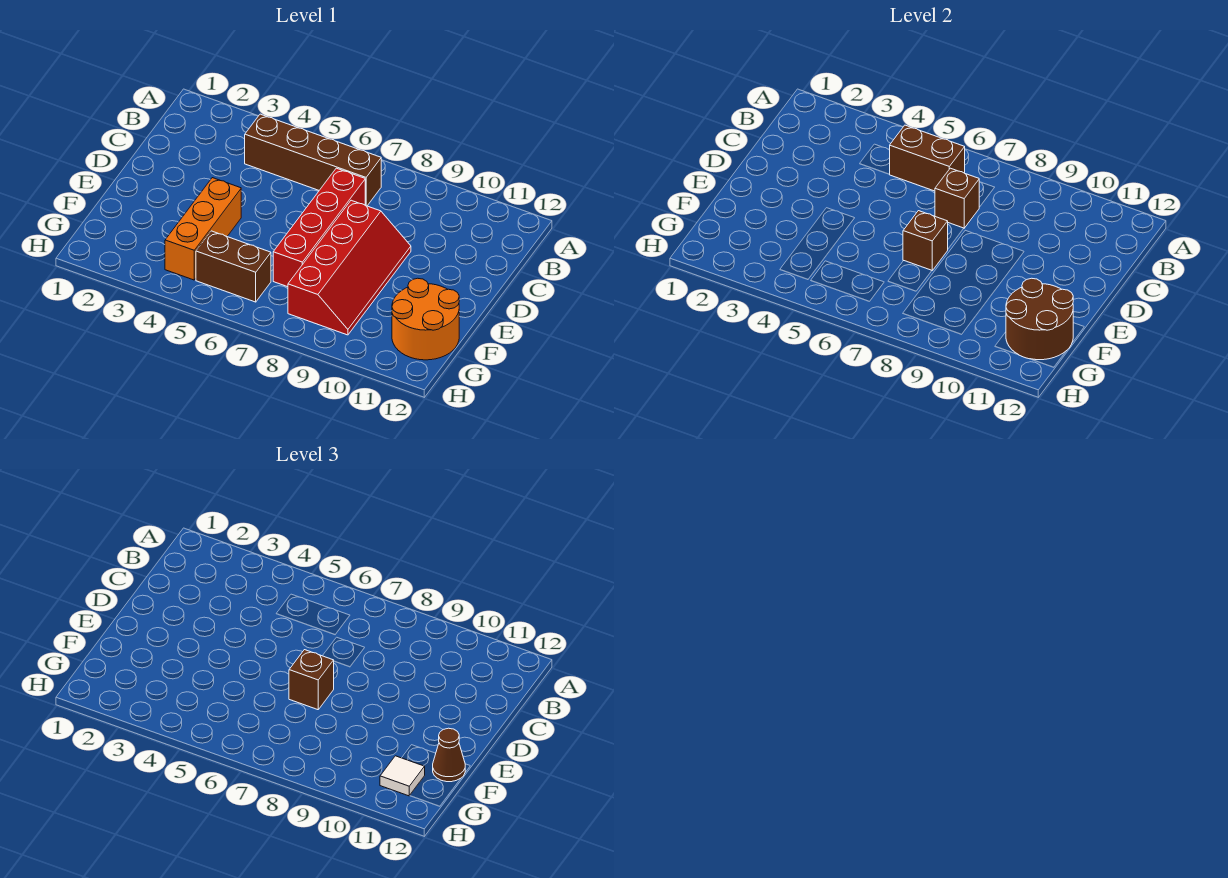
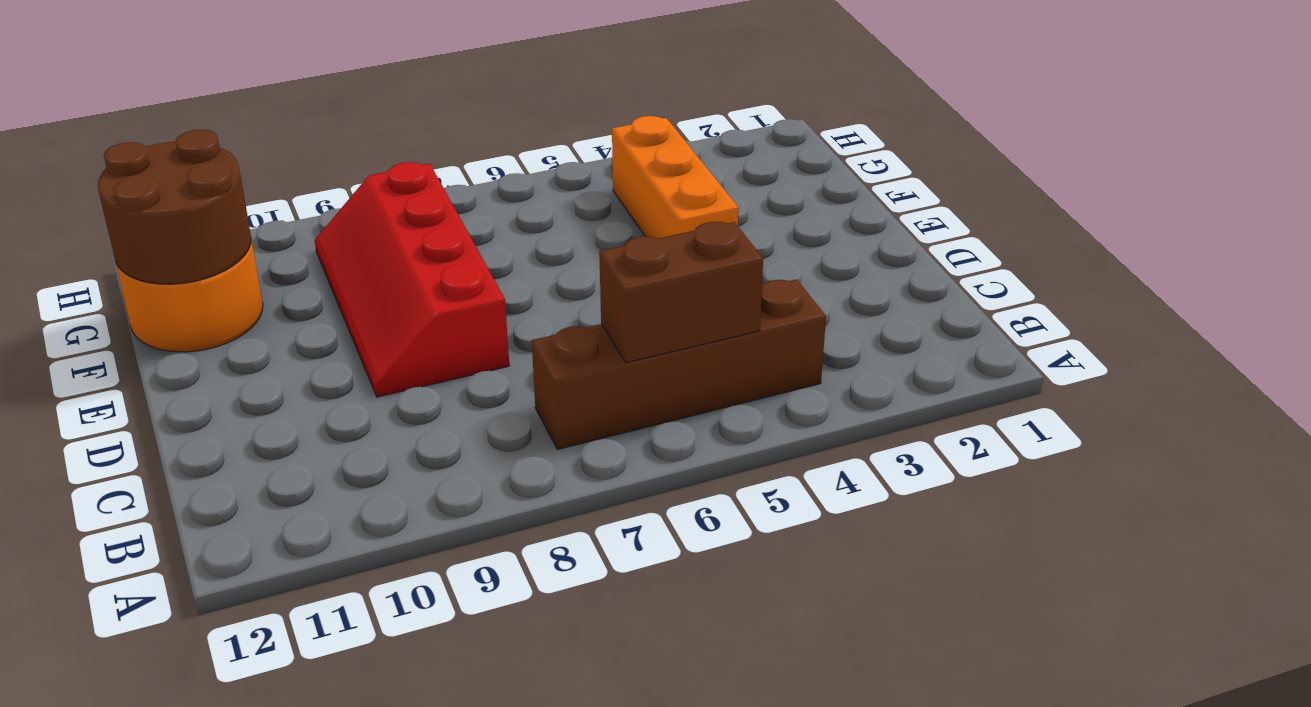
none -> red 1x4 brick [273,168,365,287]
none -> brown 1x2 brick [196,231,271,302]
none -> brown 1x1 brick [935,168,979,228]

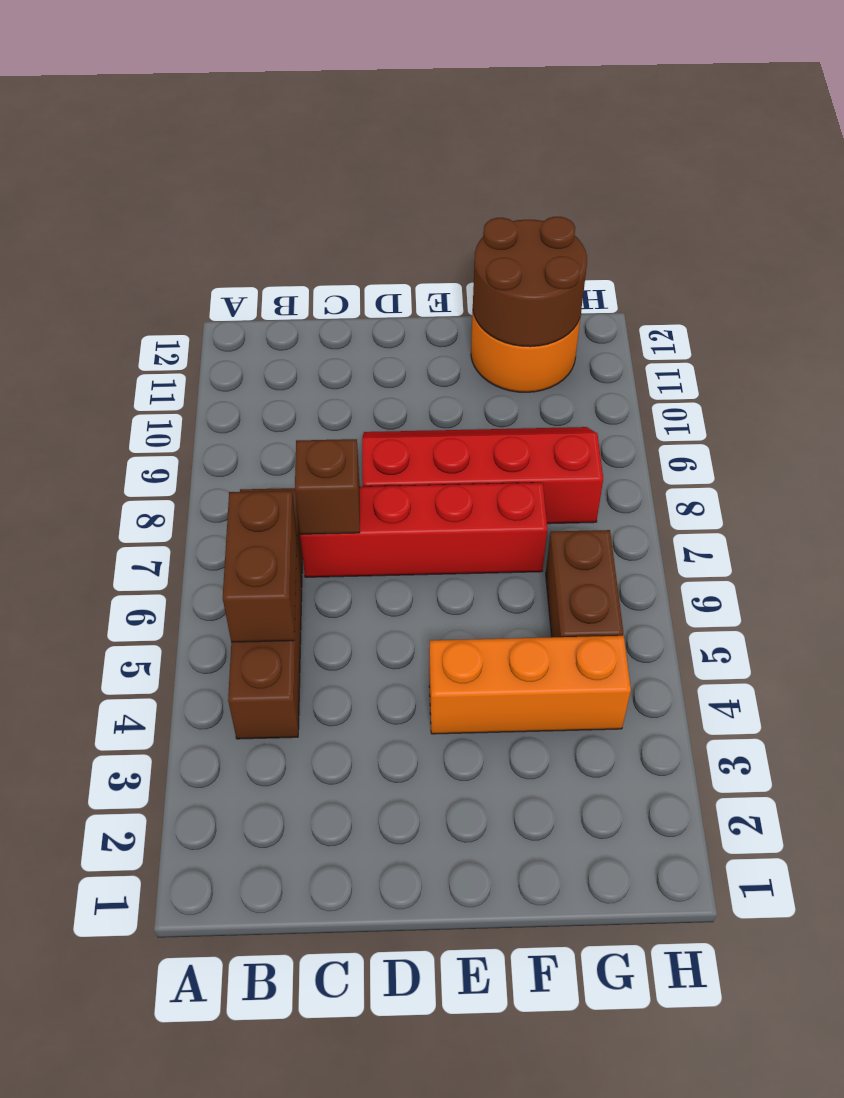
none -> brown 1x1 brick [903,211,948,270]
none -> brown 1x1 brick [289,650,334,710]
none -> brown 1x1 cone [433,728,465,782]

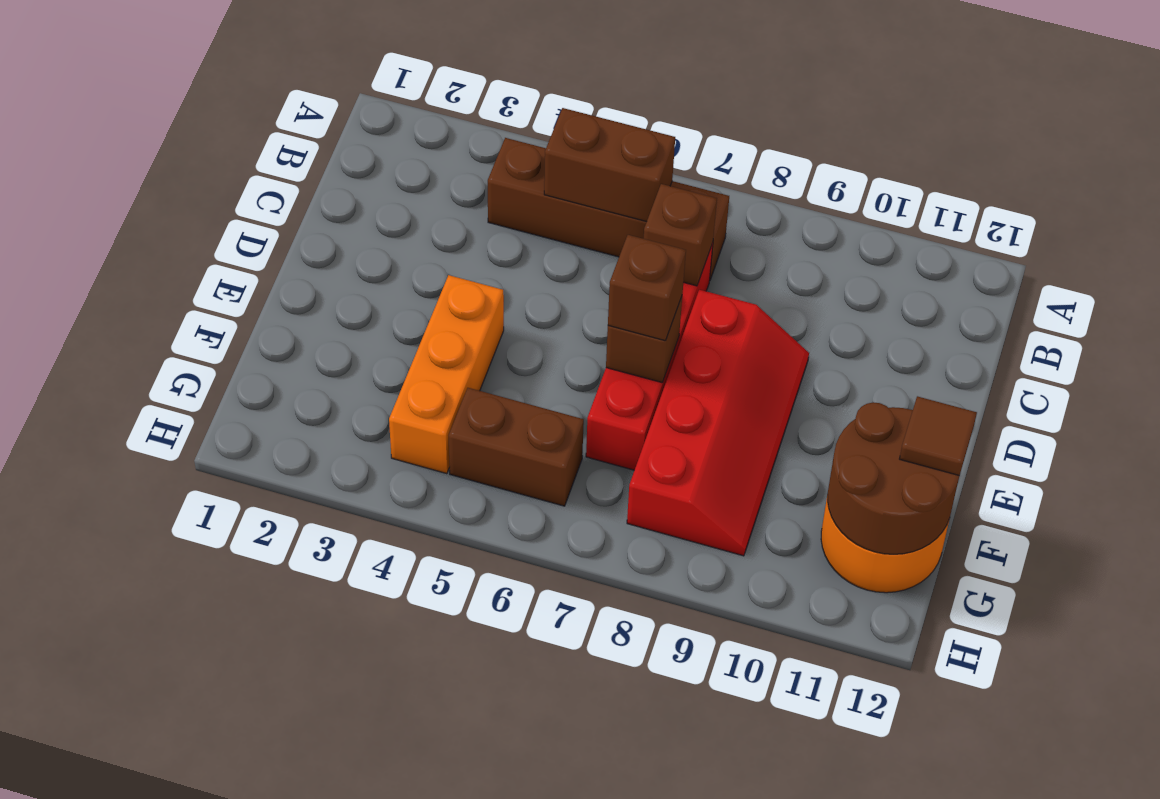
brown 1x1 tile [900,396,977,476] -> brown 1x1 cone [433,728,465,782]
none -> white 1x1 tile [380,756,425,796]

